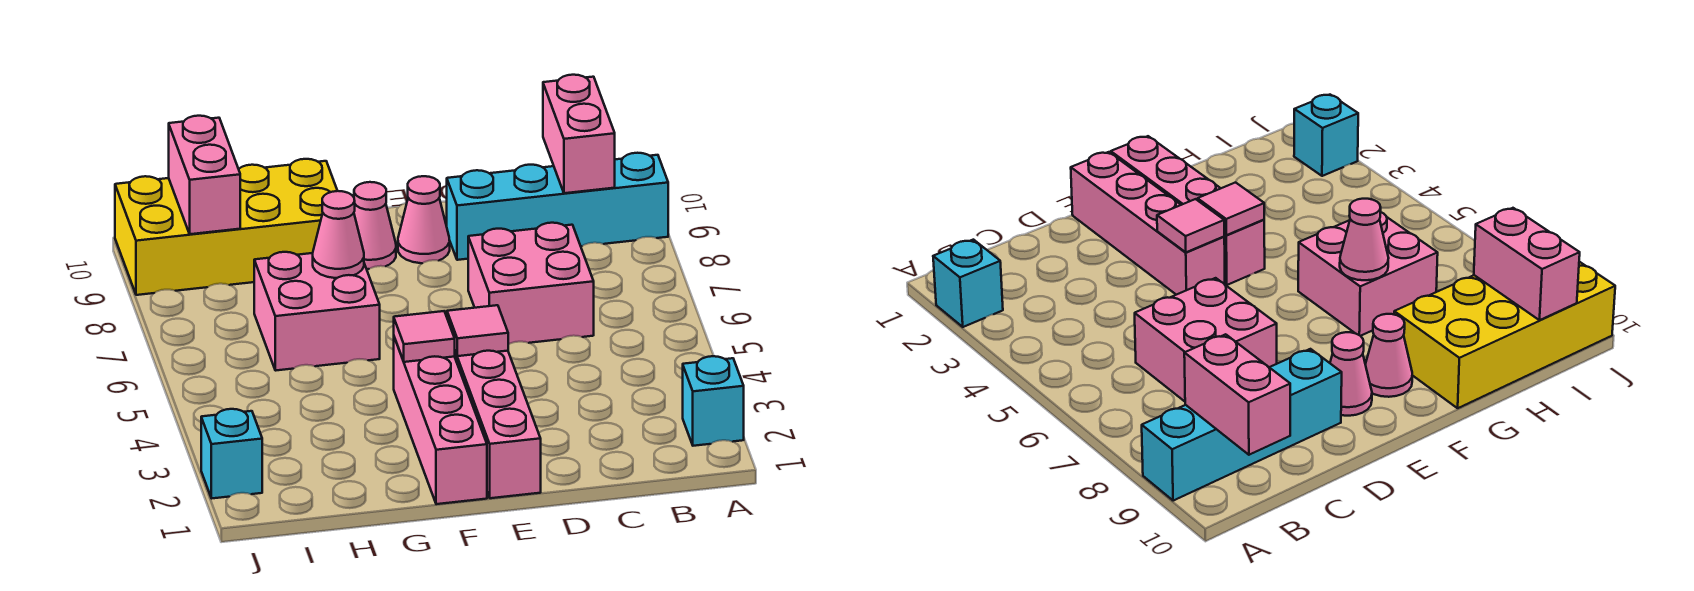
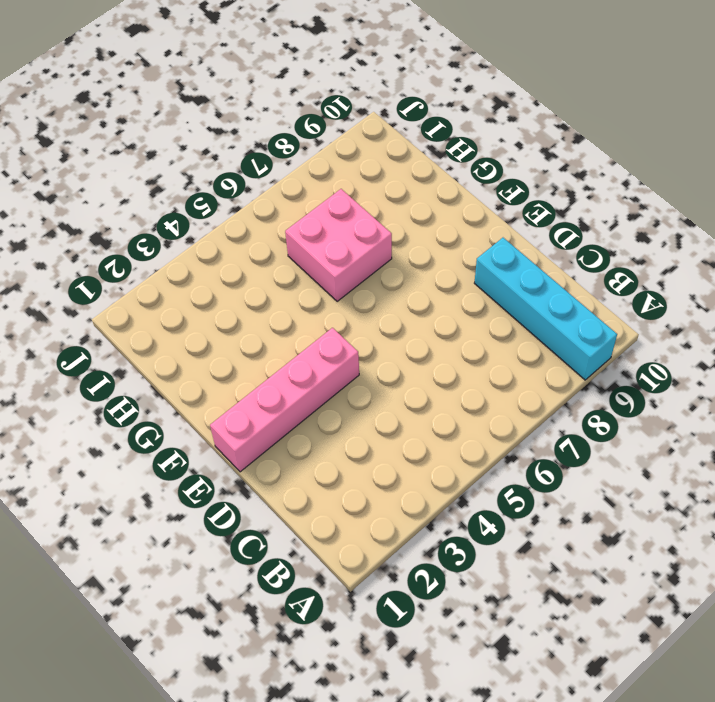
none -> cyan 1x1 brick [683,356,744,446]
none -> pink 2x2 brick [468,223,594,344]
none -> pink 1x1 cone [398,176,450,263]

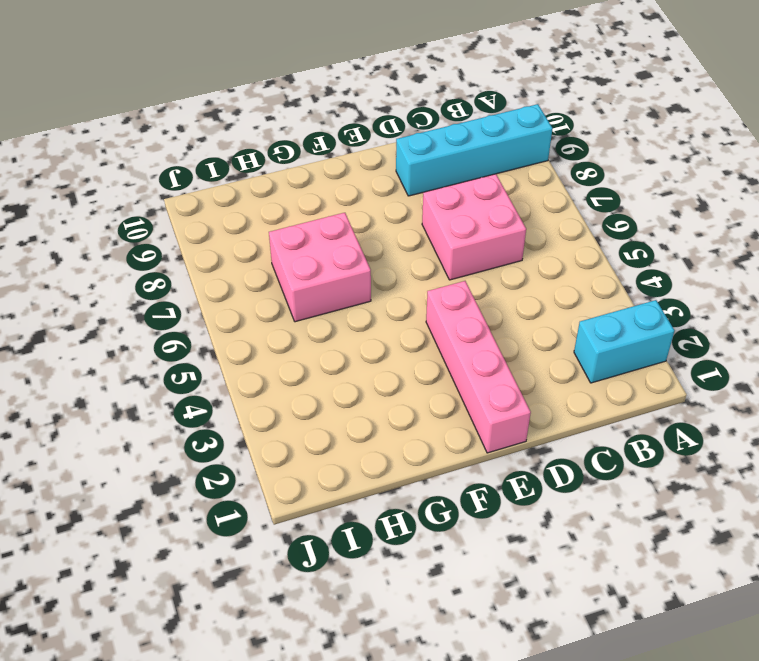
cyan 1x2 brick [574,300,674,383] -> cyan 1x1 brick [683,356,744,446]
none -> pink 1x1 cone [398,176,450,263]
none -> pink 1x4 brick [394,337,487,504]
none -> pink 1x1 cone [354,182,396,269]

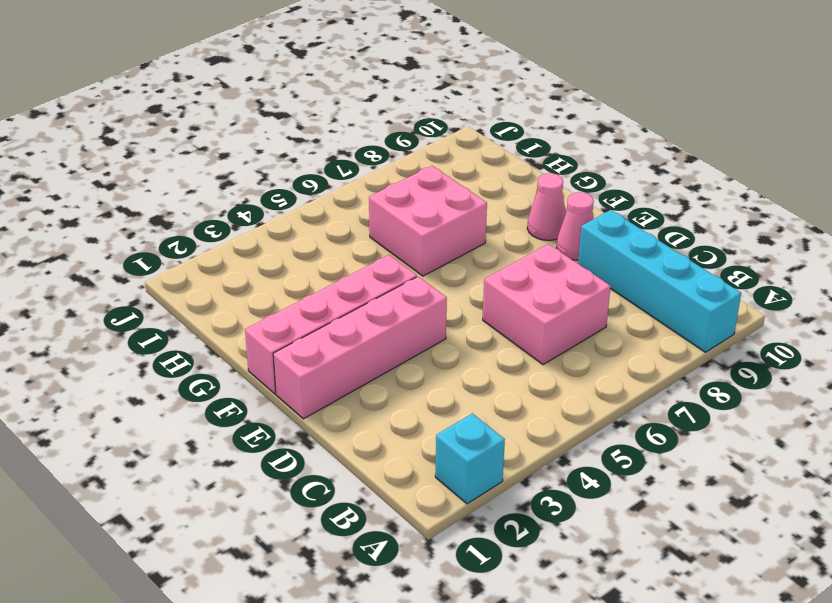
none -> yellow 2x4 brick [115,159,337,295]
none -> cyan 1x1 brick [201,409,262,498]
none -> pink 1x2 brick [543,75,615,193]

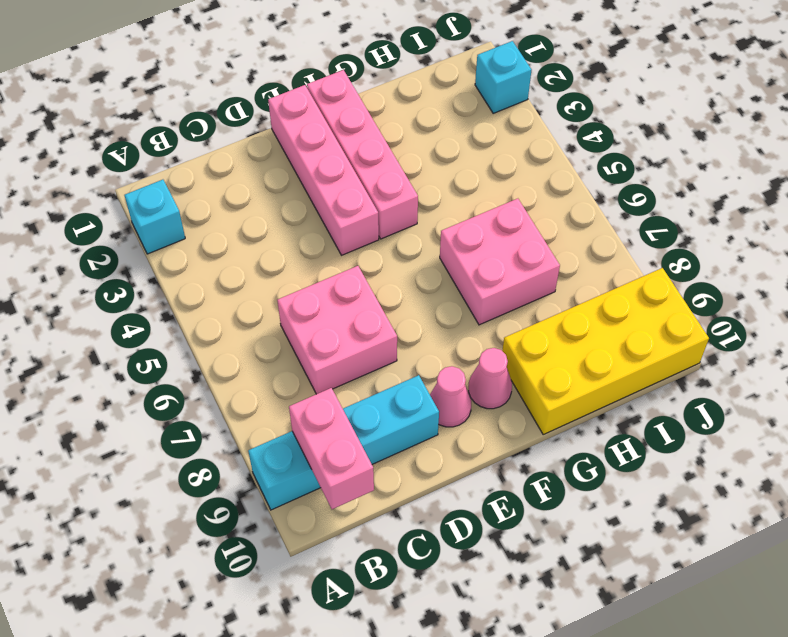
none -> pink 1x1 tile [447,305,508,356]
none -> pink 1x1 tile [394,311,455,362]
none -> pink 1x1 cone [313,191,364,278]

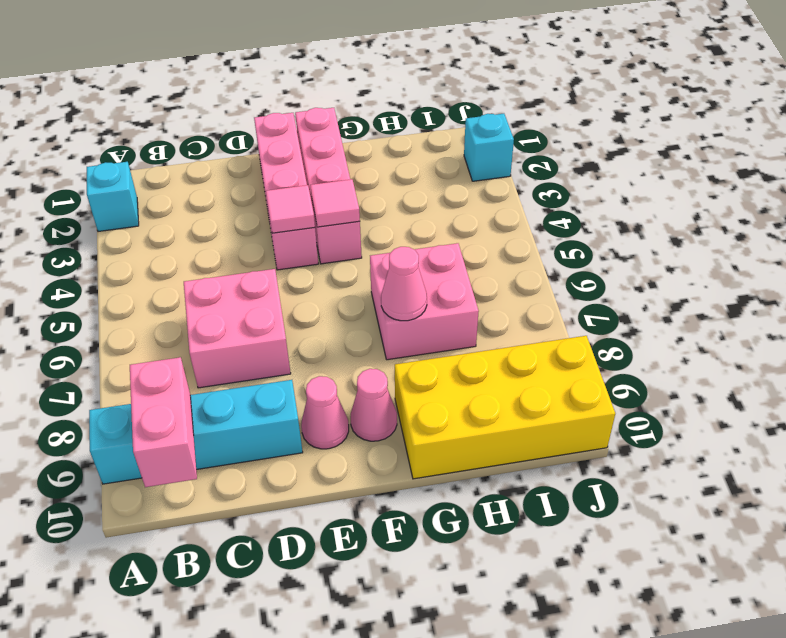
none -> pink 1x2 brick [169,116,240,234]

